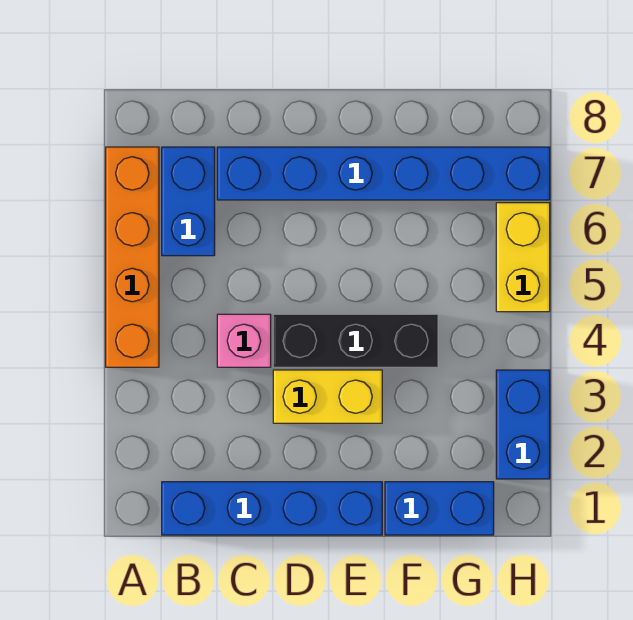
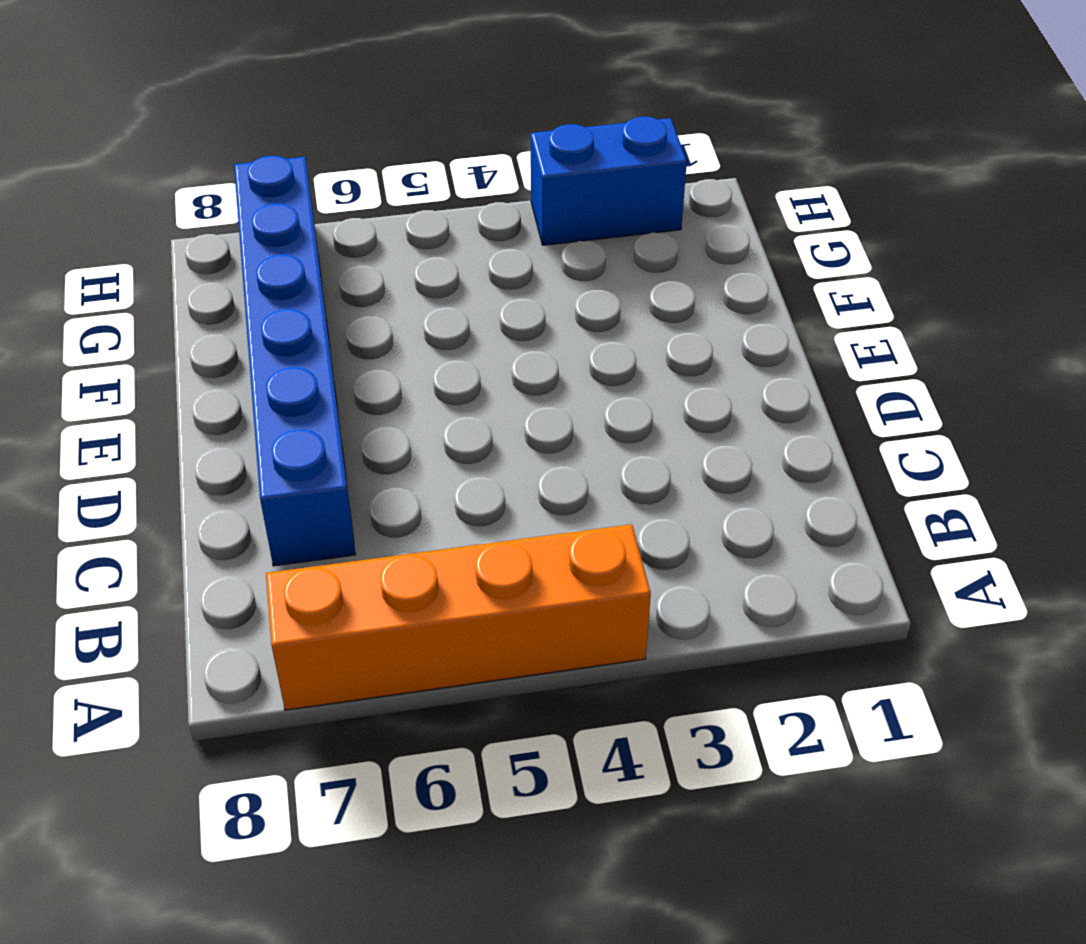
none -> blue 1x4 brick [162,482,382,535]
none -> blue 1x2 brick [162,147,215,256]

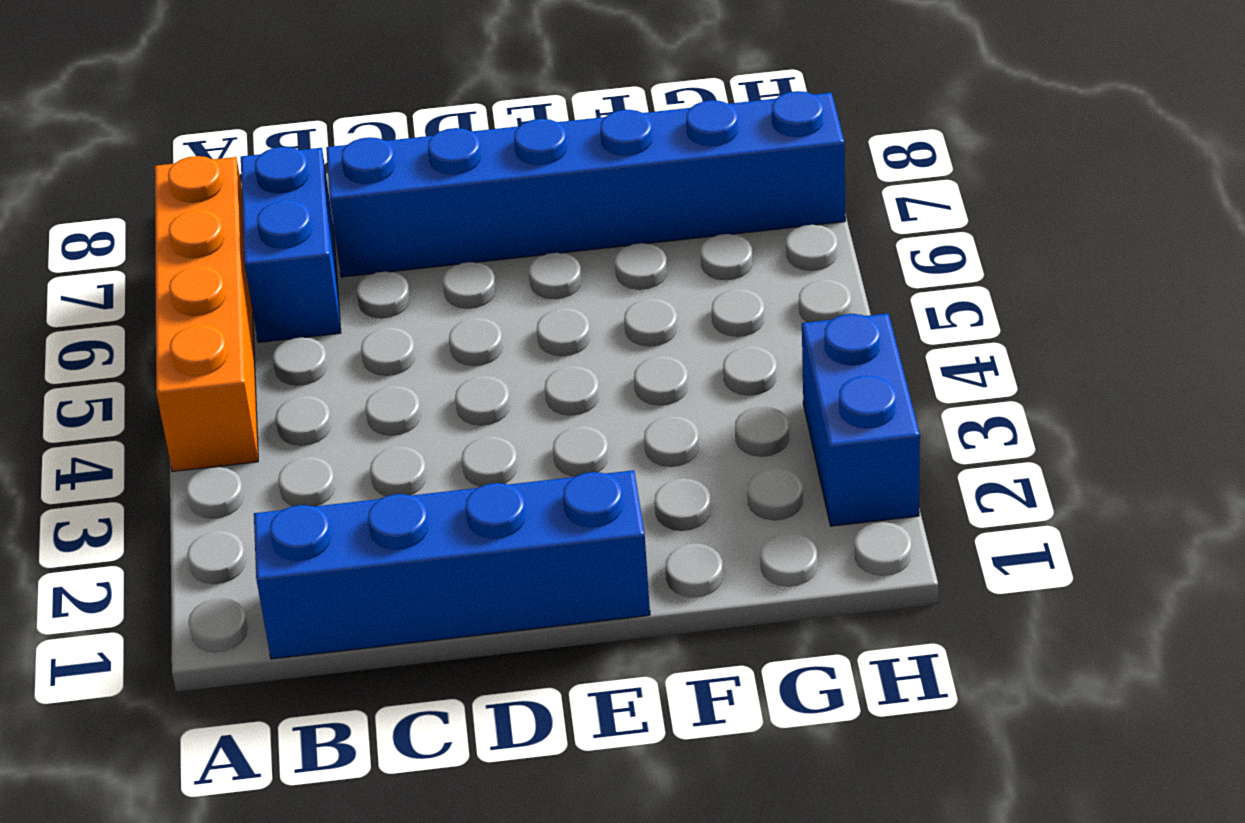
none -> pink 1x1 brick [217,314,271,367]
none -> yellow 1x2 brick [273,370,382,423]

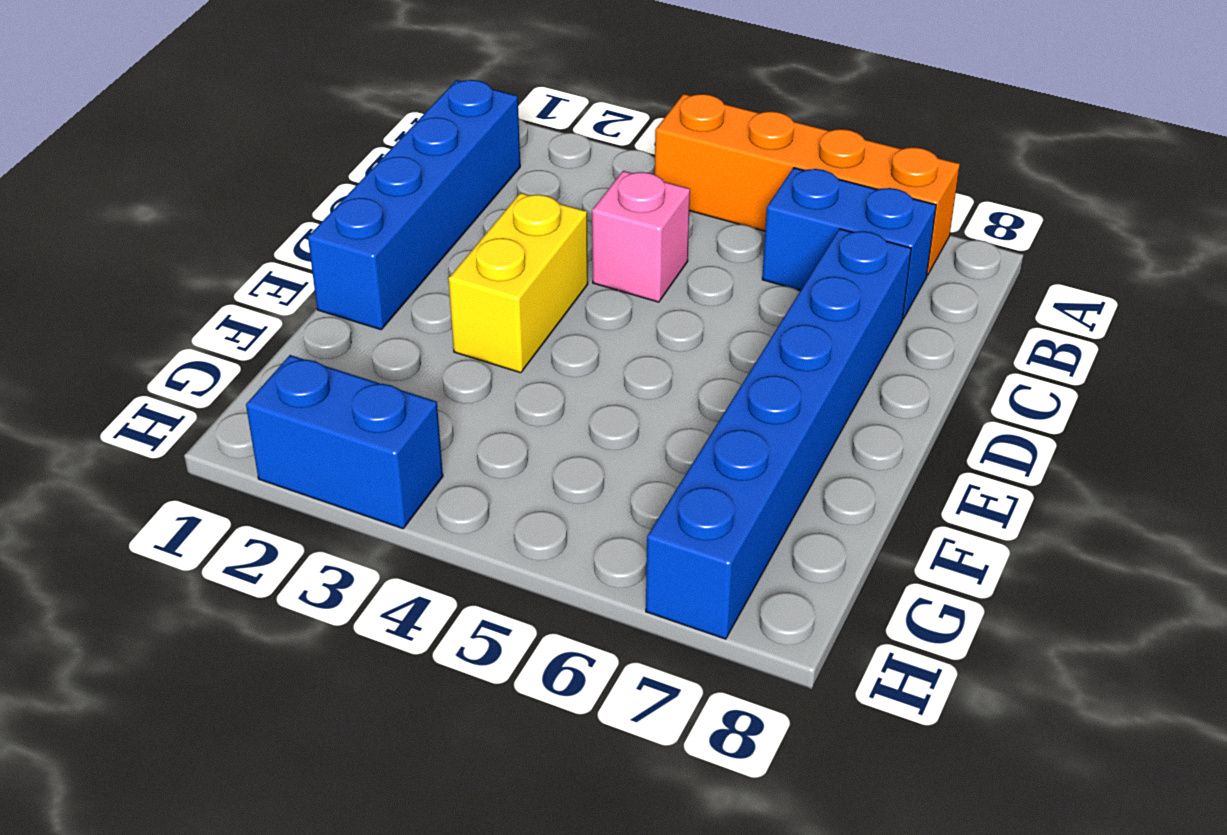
none -> black 1x3 brick [273,314,438,367]
none -> blue 1x2 brick [385,482,494,535]

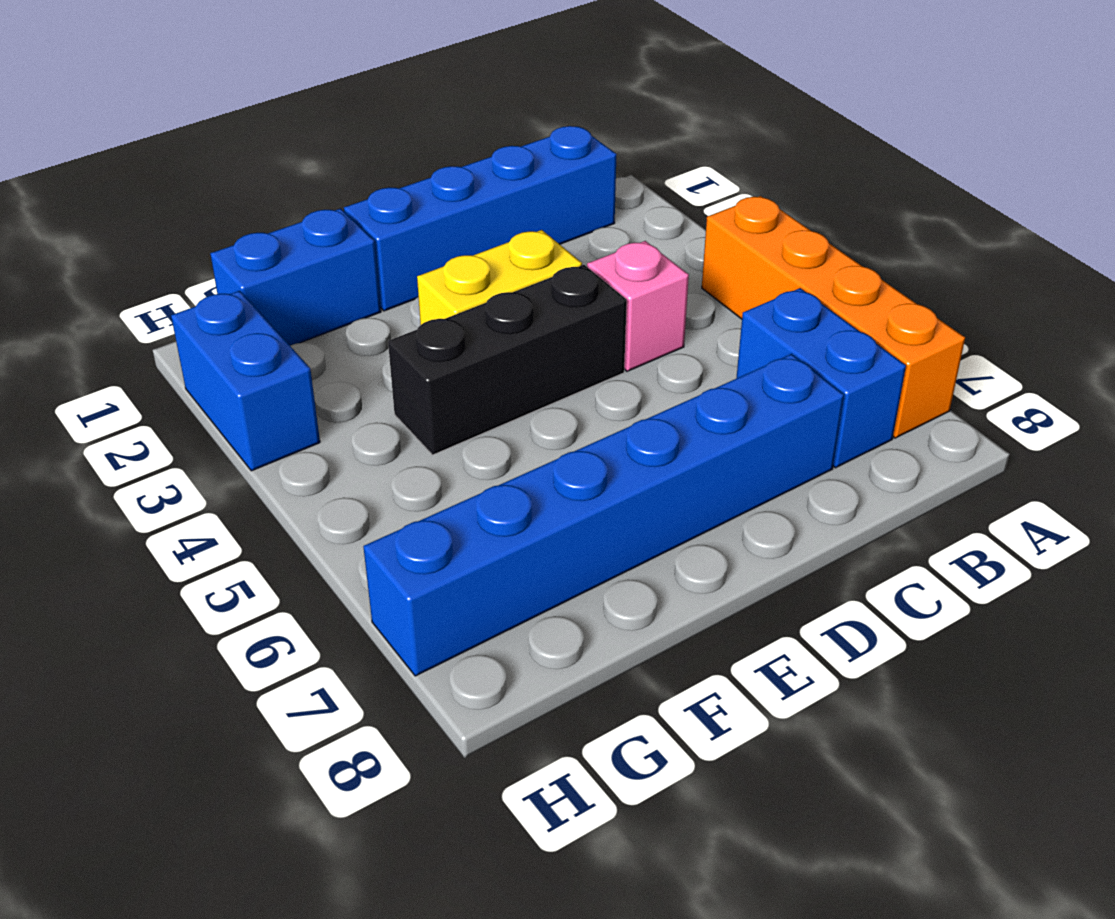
none -> yellow 1x2 brick [496,203,550,312]

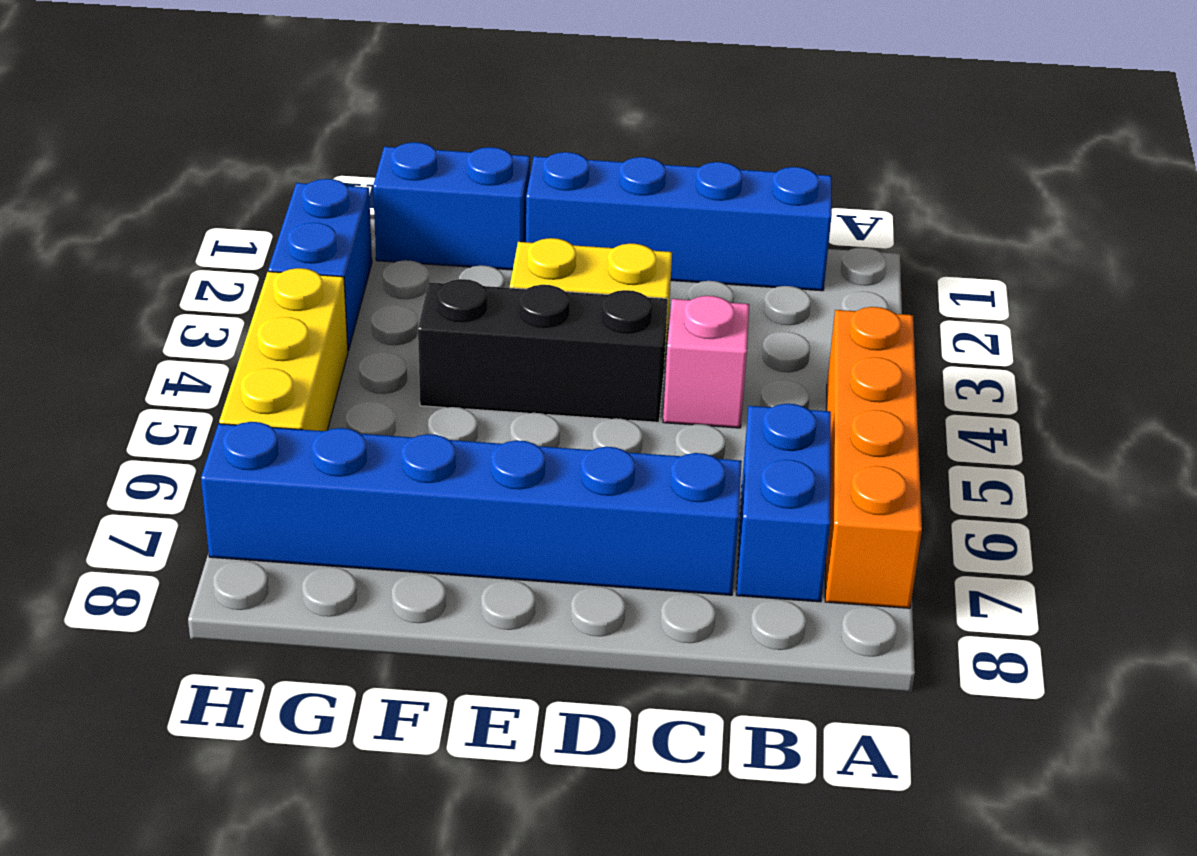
yellow 1x3 brick [219,268,348,431] -> yellow 1x2 brick [496,203,550,312]

